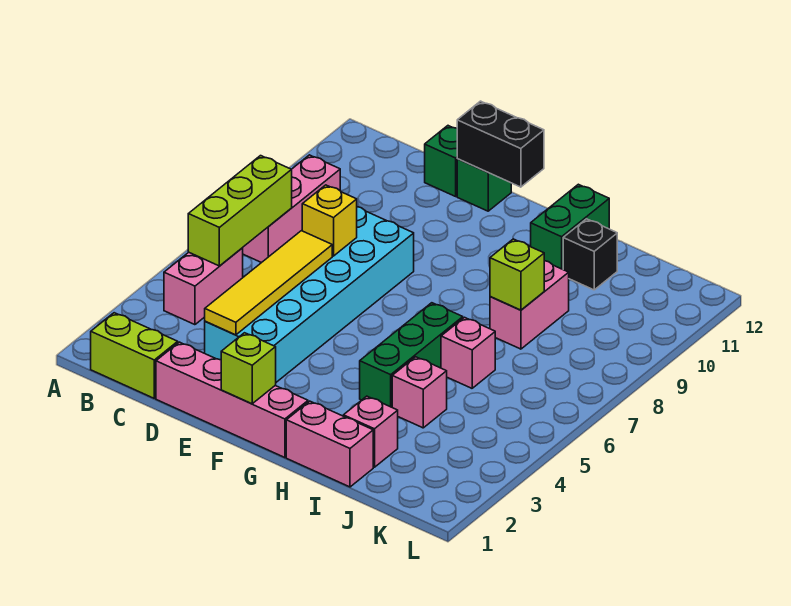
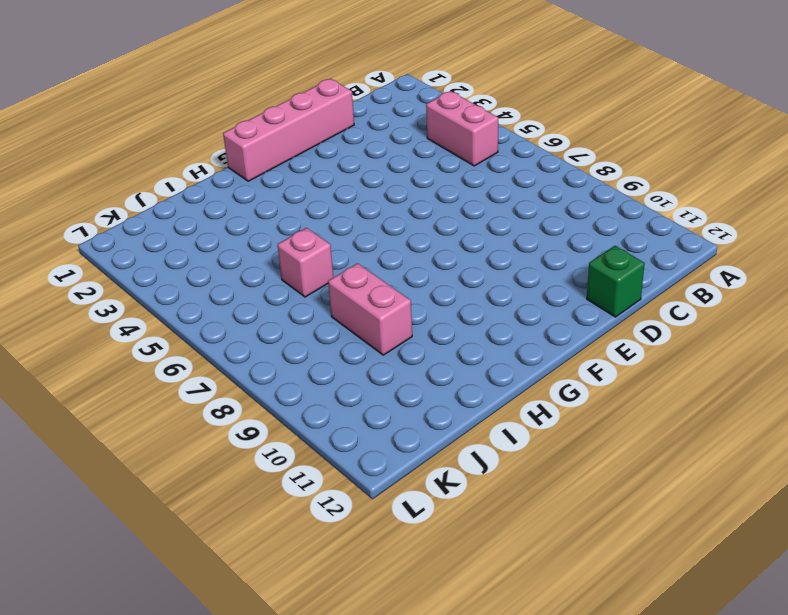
none -> lime 1x2 brick [91,313,178,398]
none -> pink 1x3 brick [243,155,340,263]
none -> cyan 2x6 brick [205,207,414,382]

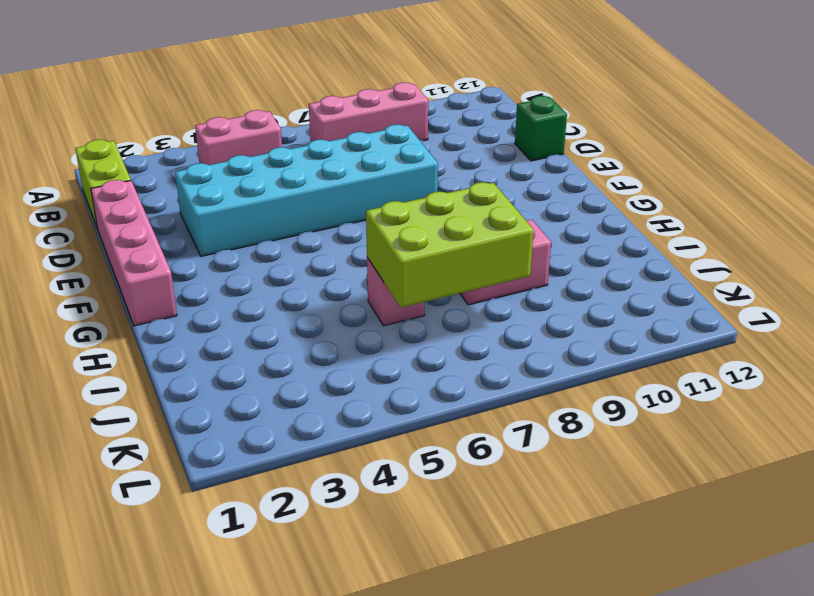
lime 2x3 brick [366,182,534,308] -> lime 1x1 brick [490,239,544,310]
none -> green 1x1 brick [457,159,511,211]
none -> pink 1x2 brick [286,401,373,487]
none -> green 1x3 brick [360,303,463,407]

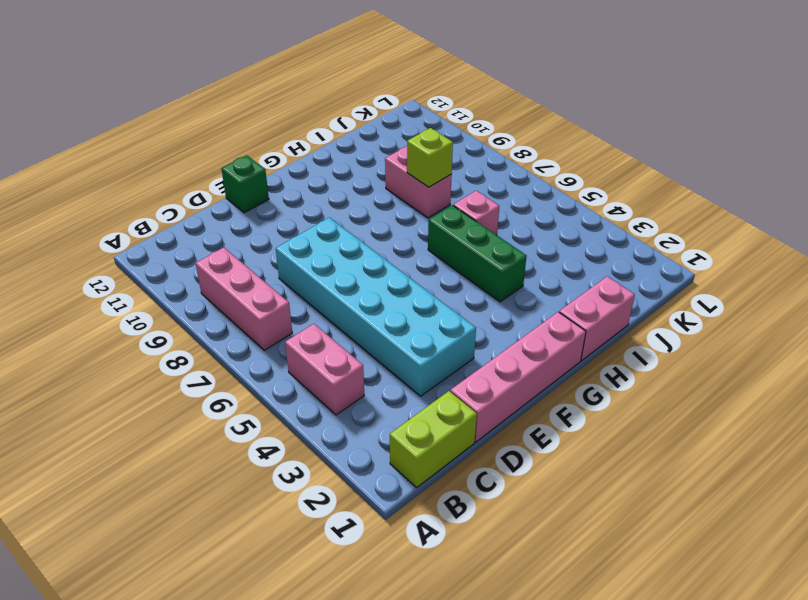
none -> green 1x1 brick [425,126,457,196]
none -> green 1x2 brick [531,184,609,269]
none -> pink 1x1 brick [343,396,398,467]

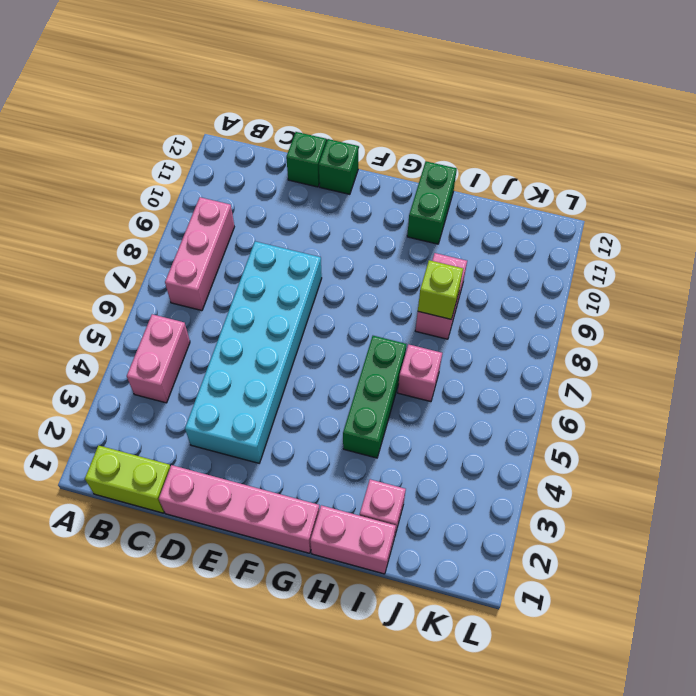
none -> pink 1x1 brick [392,357,447,428]
none -> black 1x1 brick [563,219,617,290]
none -> lime 1x3 brick [188,156,292,266]

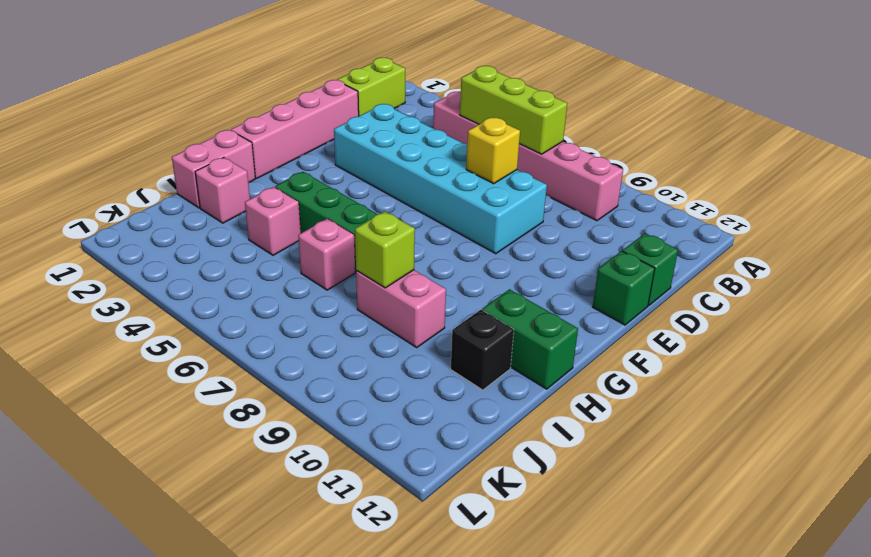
none -> yellow 1x4 tile [205,231,332,335]
none -> black 1x2 brick [457,101,544,187]
none -> lime 1x1 brick [221,333,276,404]

